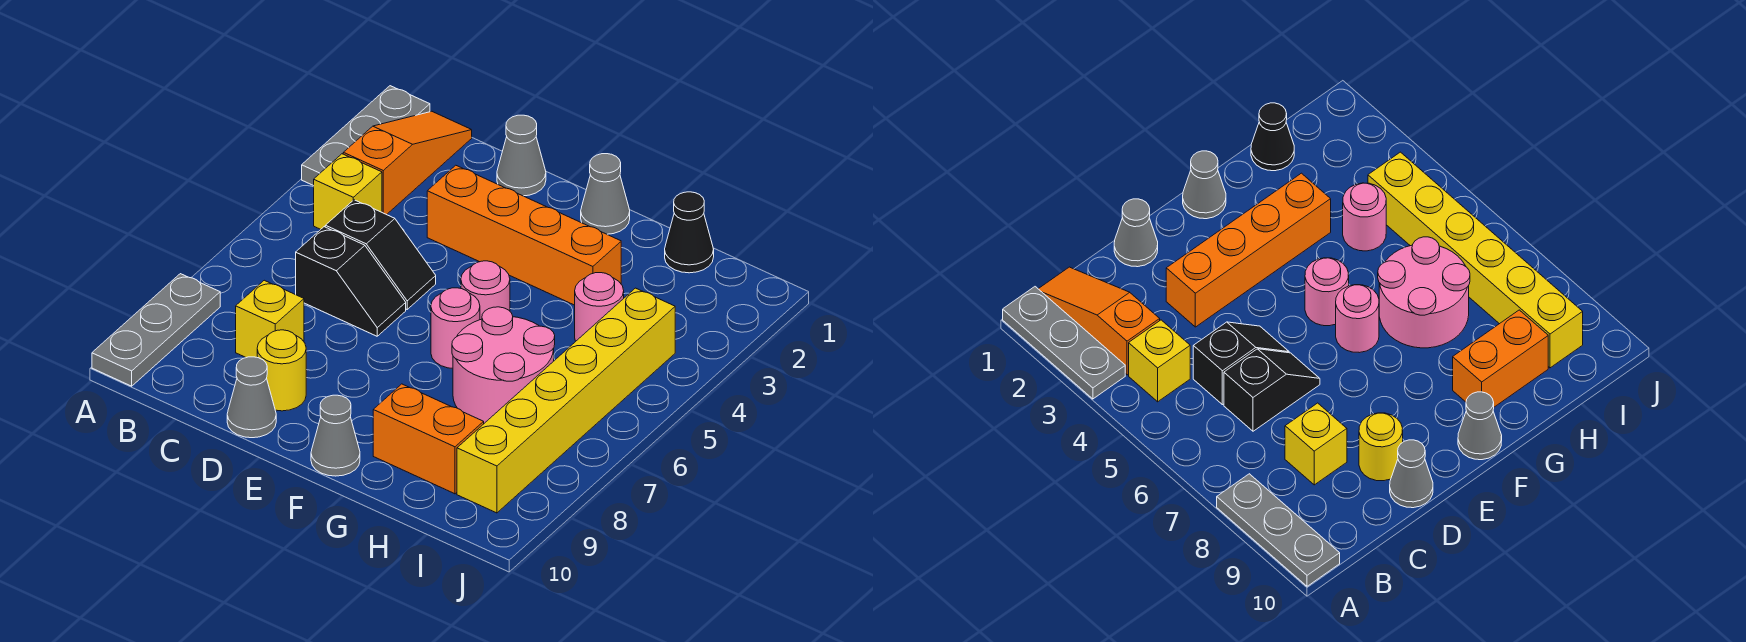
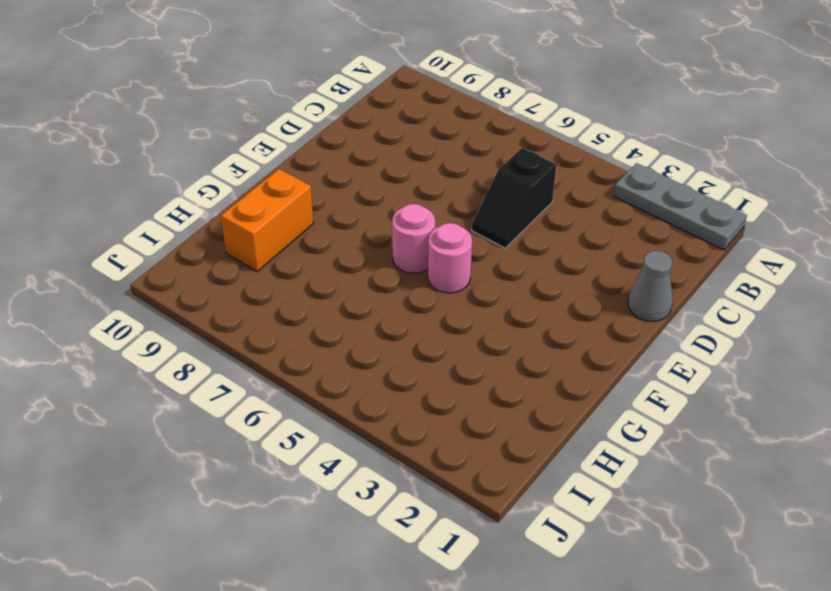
none -> grey 1x3 plate [92,274,220,386]
none -> orange 1x3 slope [343,111,472,215]
none -> yellow 1x1 brick [314,154,382,229]

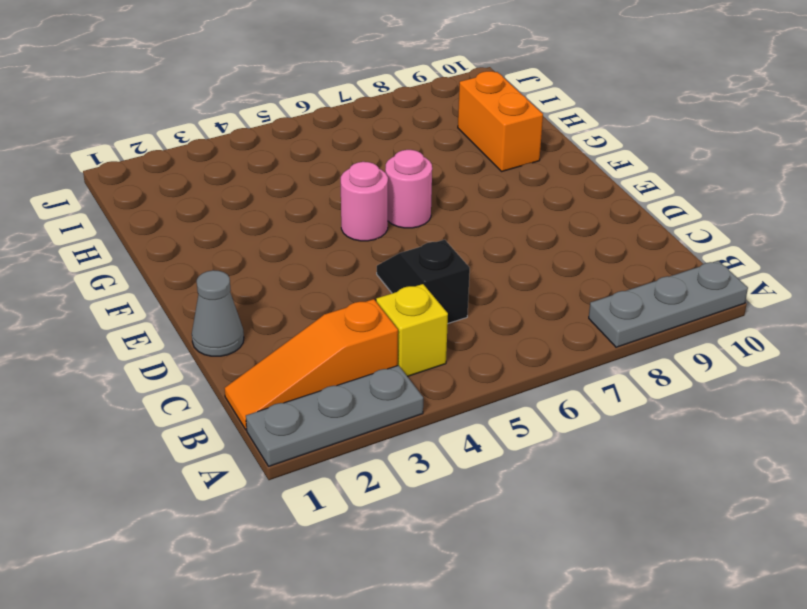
none -> black 1x2 slope [296,227,406,336]
none -> yellow 1x1 brick [236,280,304,358]
none -> orange 1x4 brick [427,165,621,305]

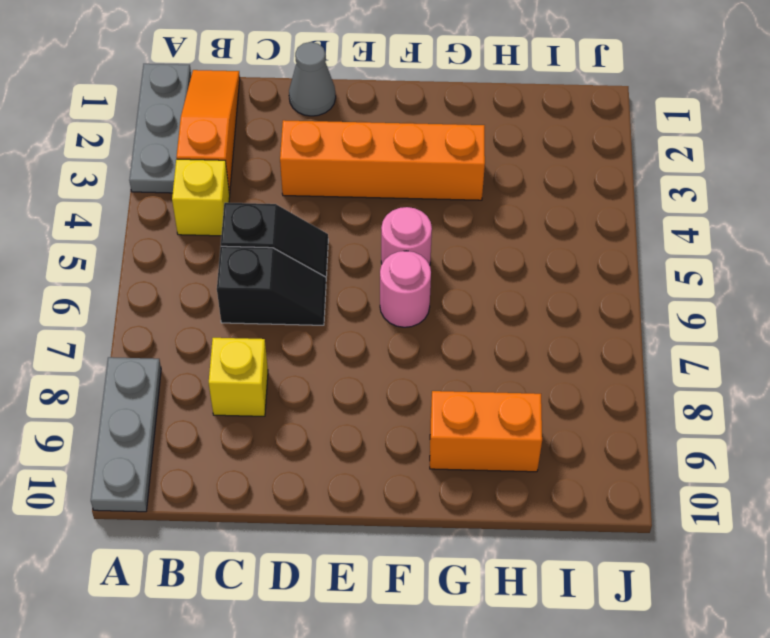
none -> yellow 1x1 round brick [257,330,306,411]
none -> grey 1x1 cone [227,357,276,438]
none -> grey 1x1 cone [581,154,630,234]

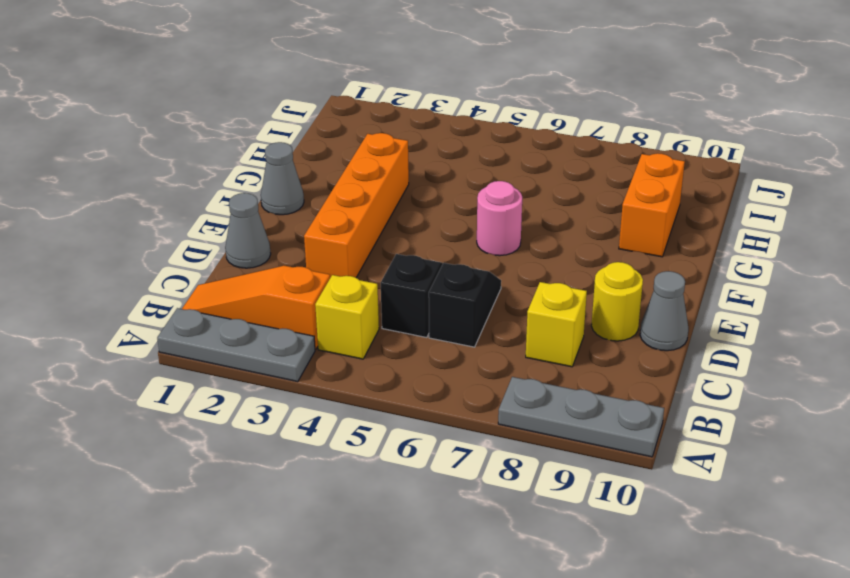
none -> pink 1x1 round brick [461,261,510,320]
none -> grey 1x1 cone [311,395,360,476]
none -> pink 2x2 round brick [452,307,555,423]

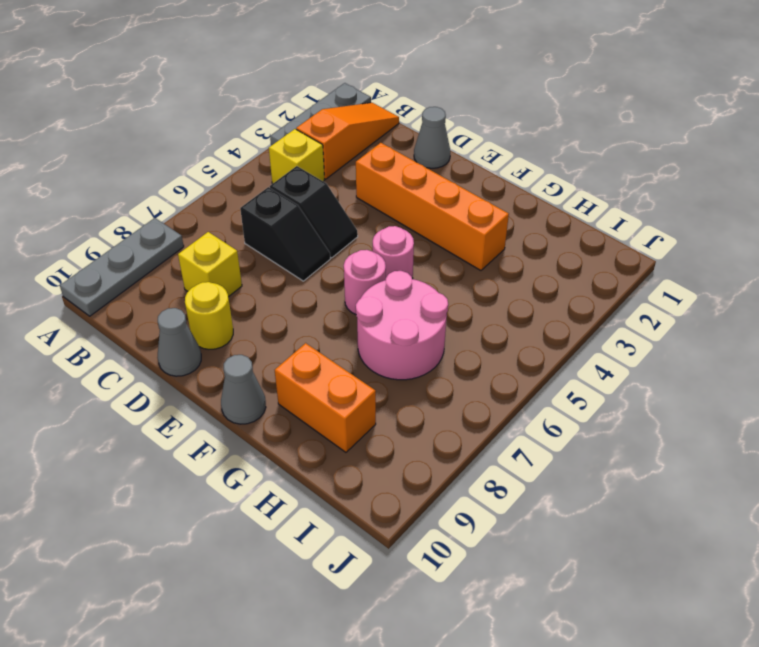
none -> grey 1x1 cone [581,154,630,234]
none -> black 1x1 cone [665,192,714,273]
none -> pink 1x1 round brick [575,273,624,341]

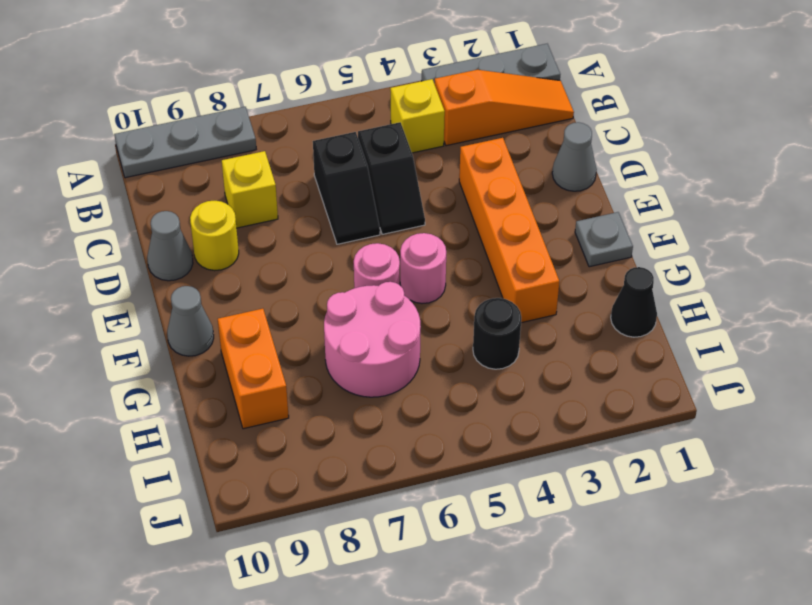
grey 1x1 plate [575,212,633,267] -> grey 1x1 cone [581,154,630,234]
black 1x1 round brick [473,298,521,369] -> pink 1x1 round brick [575,273,624,341]
none -> yellow 1x6 brick [457,288,675,513]

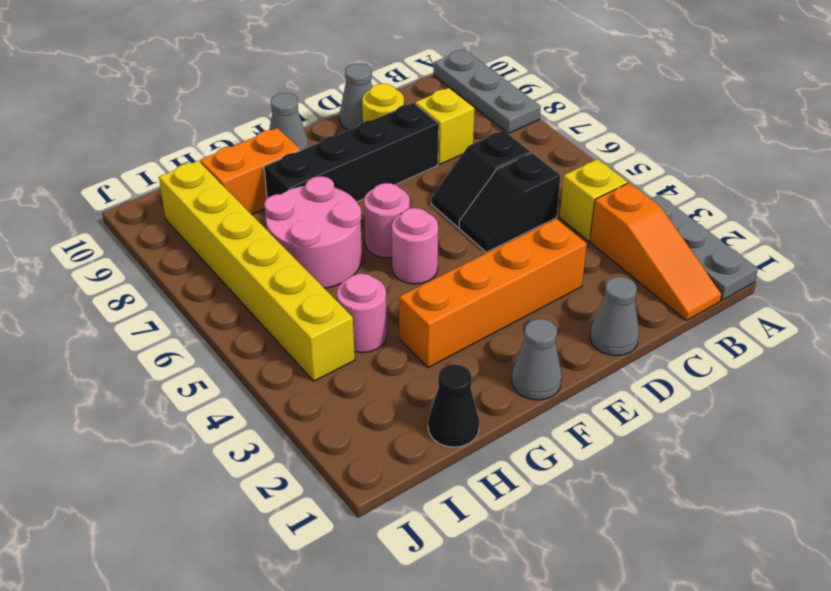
black 1x4 brick [264,103,439,202] -> none

